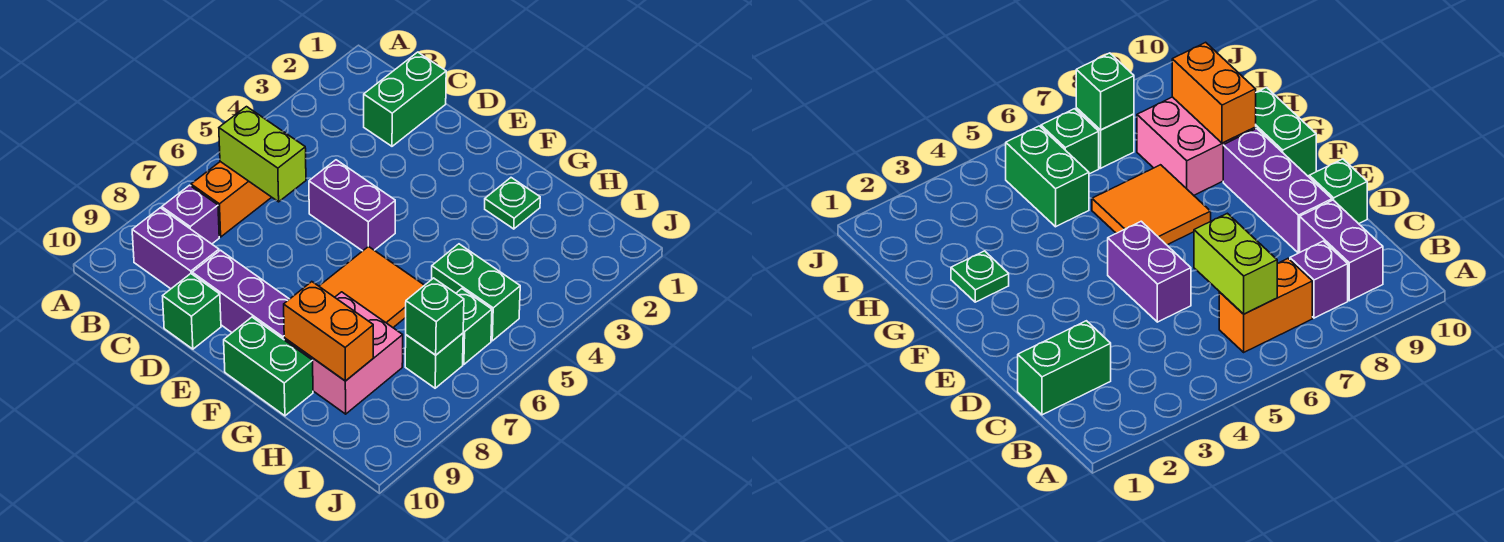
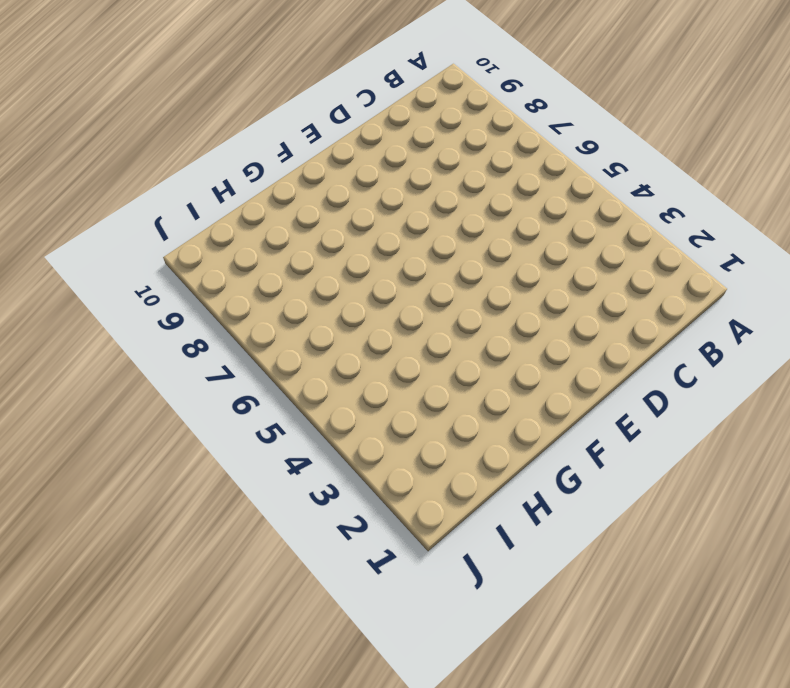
none -> orange 1x2 brick [191,162,271,237]
none -> purple 1x1 brick [162,185,219,244]
none -> purple 1x2 brick [132,208,219,289]

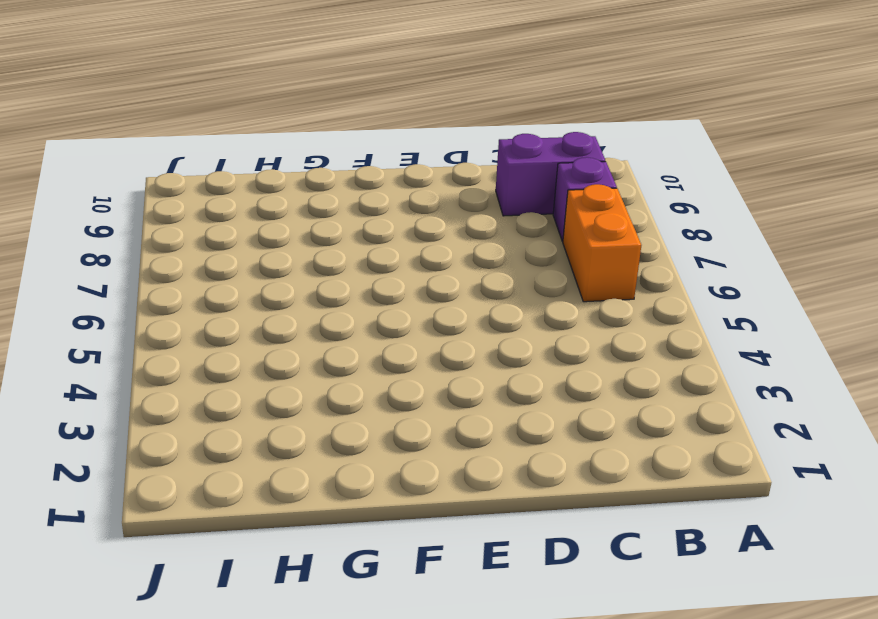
none -> green 1x2 brick [364,52,446,146]
none -> purple 1x2 brick [309,160,395,251]
none -> purple 1x3 brick [192,250,289,339]

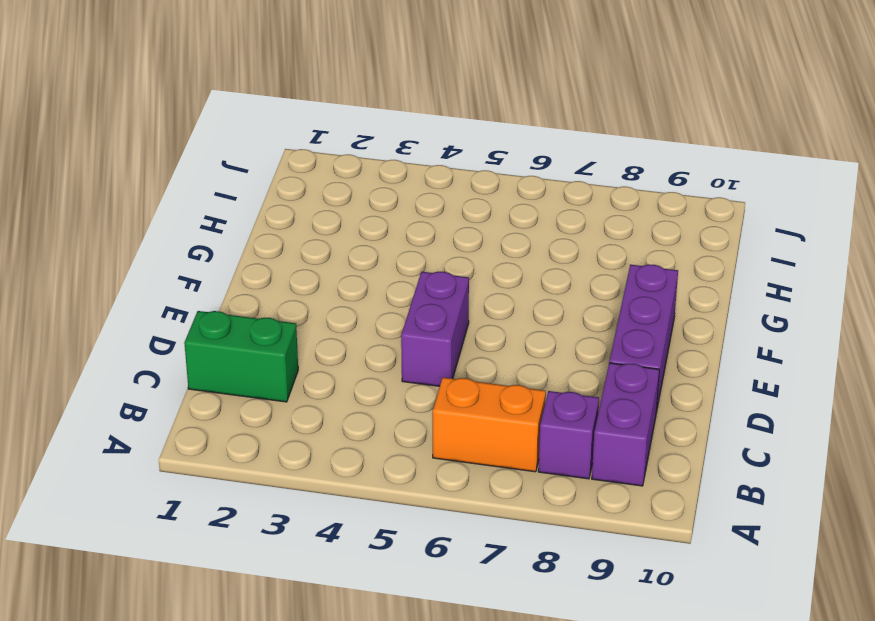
none -> green 1x1 brick [163,274,221,349]
none -> orange 2x2 tile [319,246,424,327]
none -> green 1x2 brick [224,317,313,416]

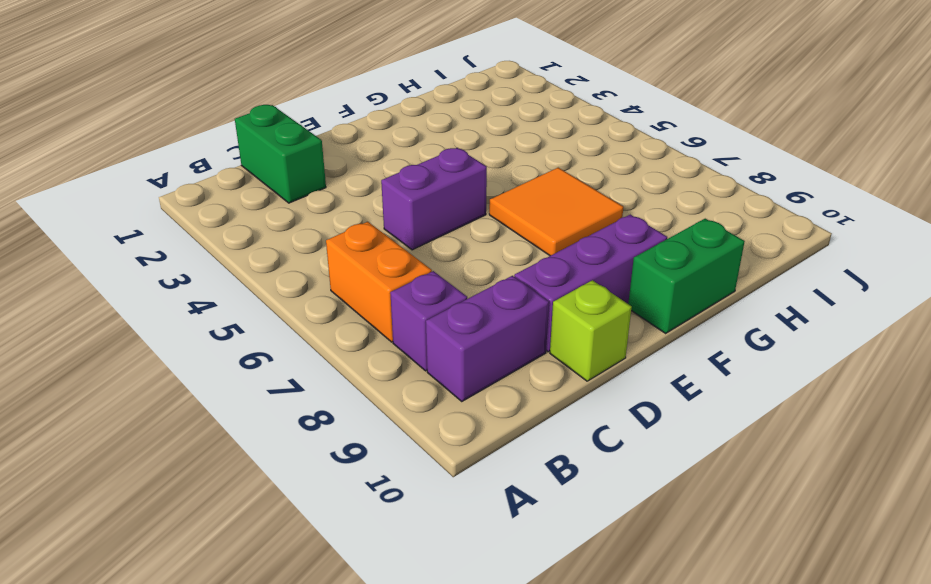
lime 1x1 brick [550,280,632,381] -> green 1x1 brick [163,274,221,349]
none -> green 1x1 plate [485,178,540,229]
none -> pink 2x2 brick [284,292,403,414]
none -> green 1x2 brick [432,244,520,341]

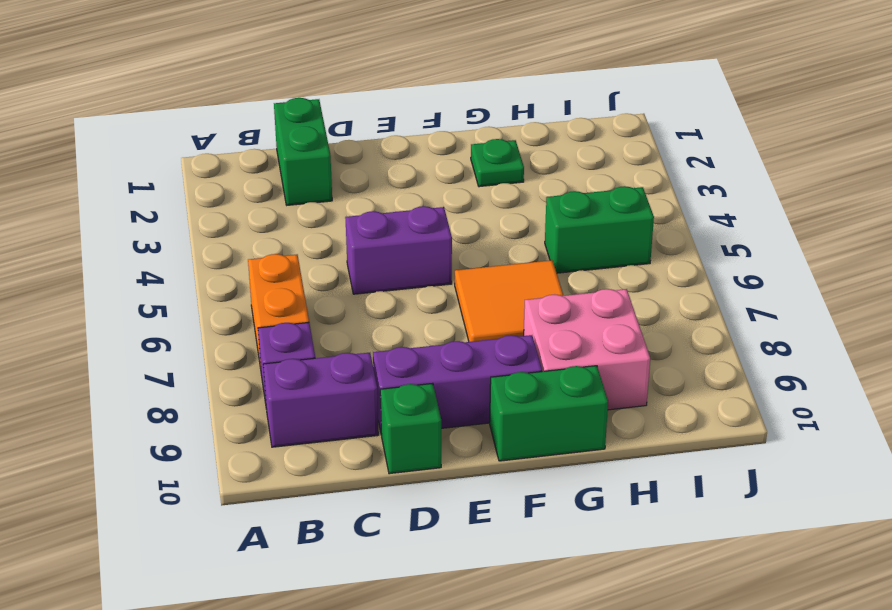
none -> green 1x1 brick [456,289,492,364]
none -> green 1x1 brick [405,333,463,388]
none -> lime 1x2 brick [219,107,306,202]

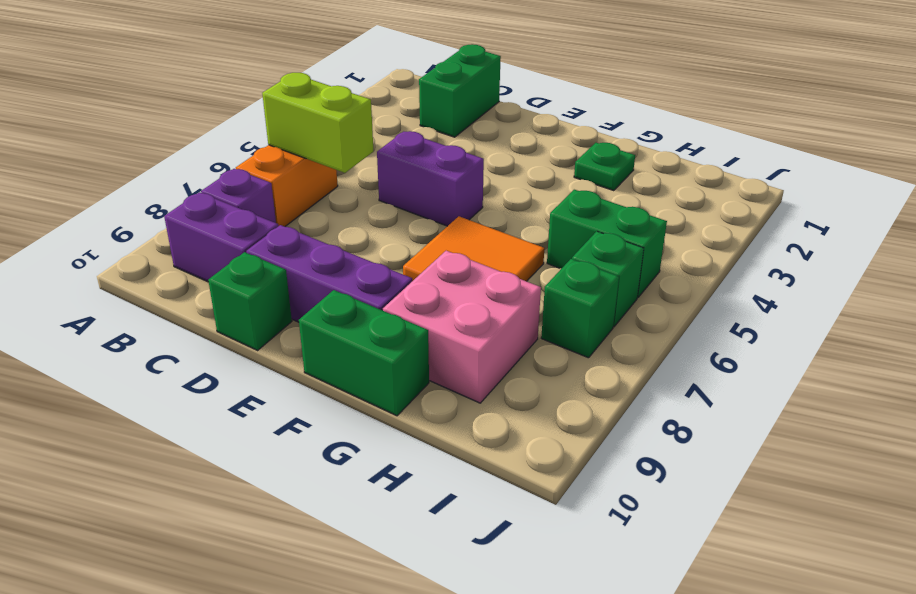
none -> orange 1x2 brick [284,282,373,381]
none -> green 1x1 brick [406,278,464,355]

